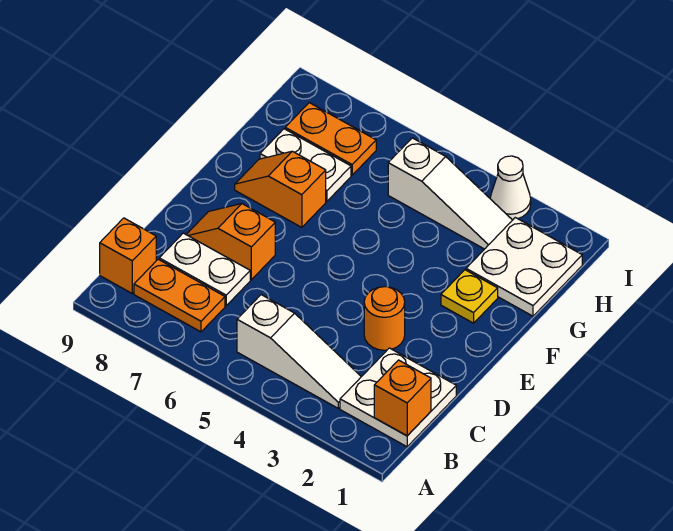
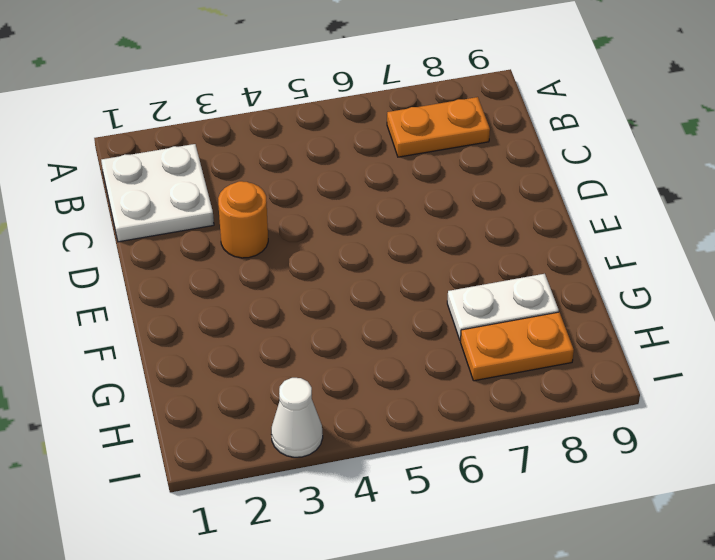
none -> white 1x3 slope [237,295,361,408]
none -> orange 1x1 brick [100,218,156,293]
none -> white 1x2 plate [159,233,250,306]

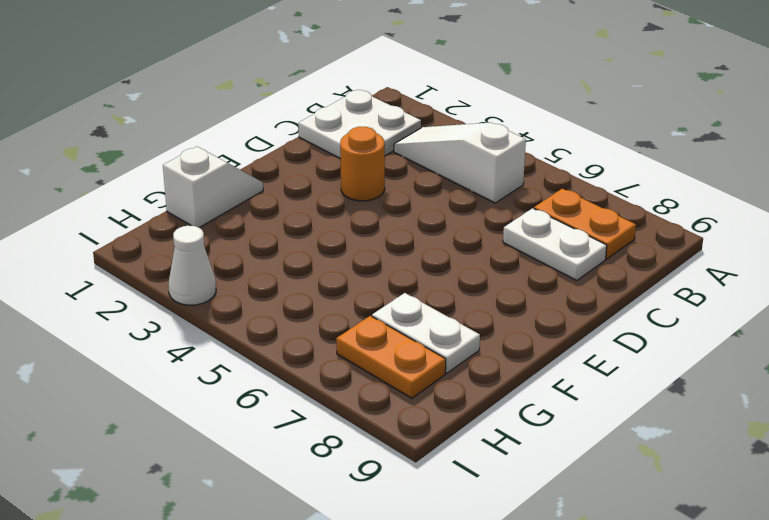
white 1x2 slope [163,147,263,228] -> white 2x2 plate [466,218,582,316]
none -> orange 1x1 brick [100,218,156,293]
none -> orange 1x2 slope [186,204,275,280]
none -> yellow 1x1 plate [441,270,498,323]

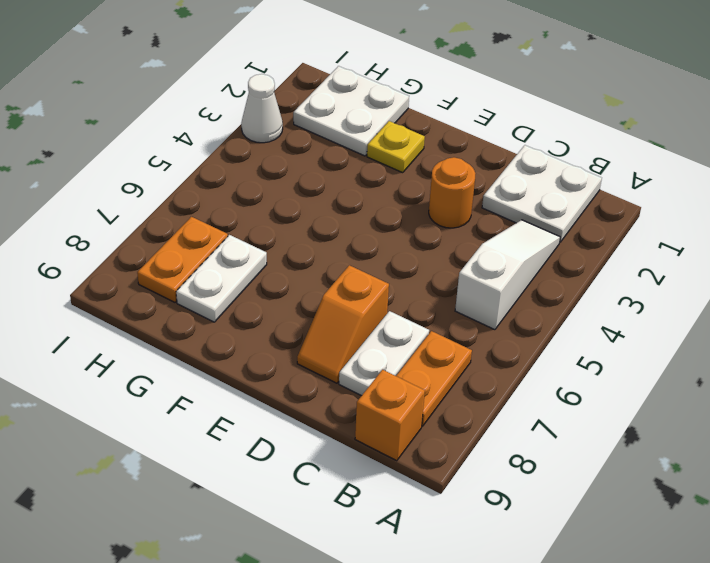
none -> orange 1x2 slope [235,151,326,227]
none -> white 1x3 slope [388,138,512,249]
none -> orange 1x1 brick [374,360,431,436]

